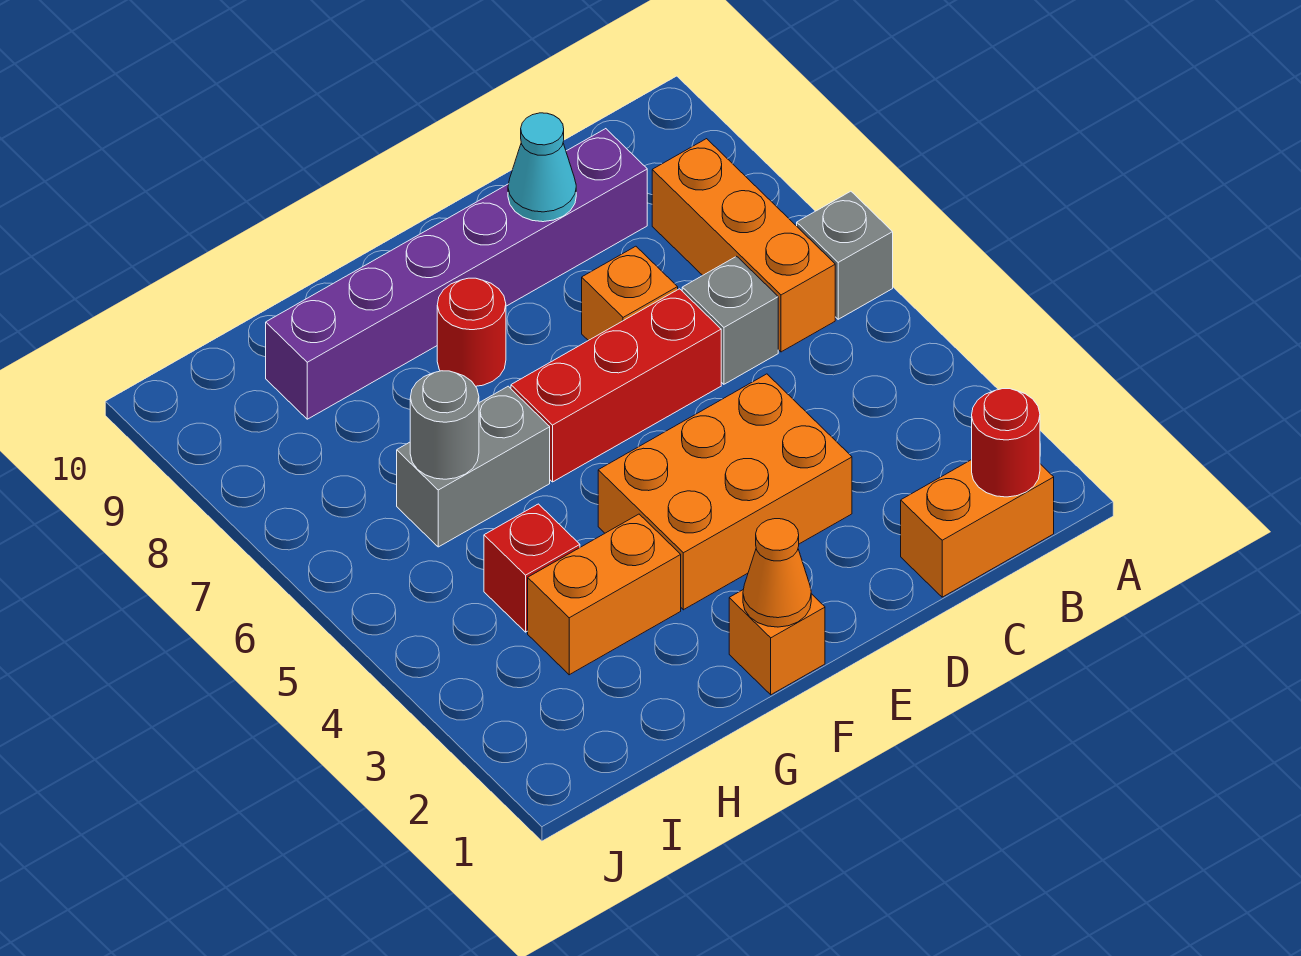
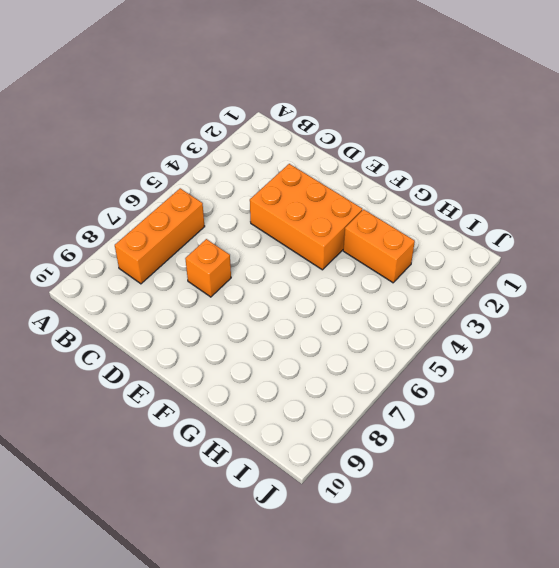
none -> grey 1x1 brick [797,191,893,319]
none -> orange 1x2 brick [901,460,1054,597]
none -> grey 1x1 brick [682,256,778,384]

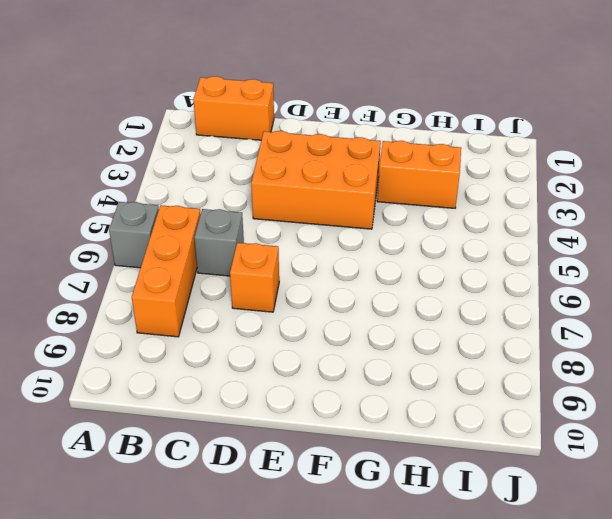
none -> purple 1x6 brick [266,129,647,419]
none -> red 1x3 brick [511,289,721,482]
none -> orange 1x1 brick [729,590,825,695]

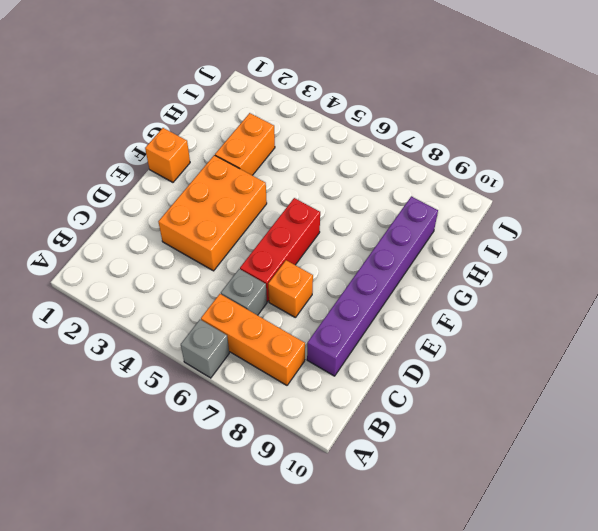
none -> orange 1x2 brick [901,460,1054,597]
none -> red 1x1 round brick [437,278,506,386]
none -> grey 1x2 brick [397,386,550,547]

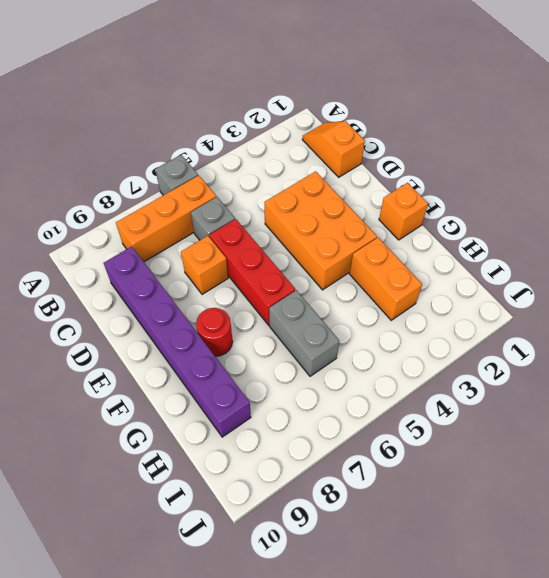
orange 1x2 slope [302,121,365,177] -> orange 1x2 brick [901,460,1054,597]
none -> red 1x1 brick [484,504,580,632]
none -> red 1x1 round brick [972,389,1040,497]
none -> cyan 1x1 cone [508,113,576,222]

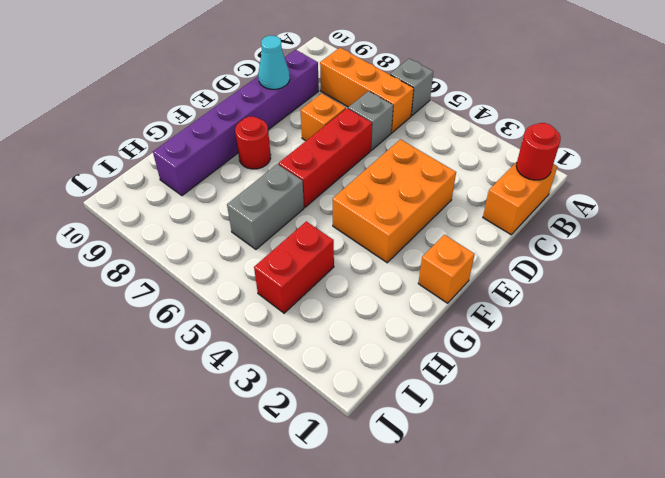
red 1x2 brick [254,221,334,313] -> red 1x1 brick [484,504,580,632]
none -> orange 1x2 brick [528,514,681,675]
none -> orange 1x1 cone [743,519,811,627]
none -> grey 1x1 round brick [410,371,479,479]

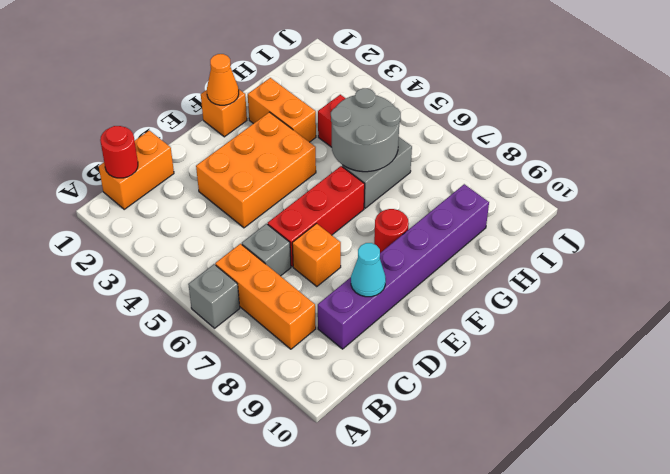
orange 1x2 brick [248,78,316,142] -> orange 1x2 brick turned to [528,514,681,675]
grey 2x2 round brick [331,88,401,172] -> grey 1x1 round brick [410,371,479,479]

